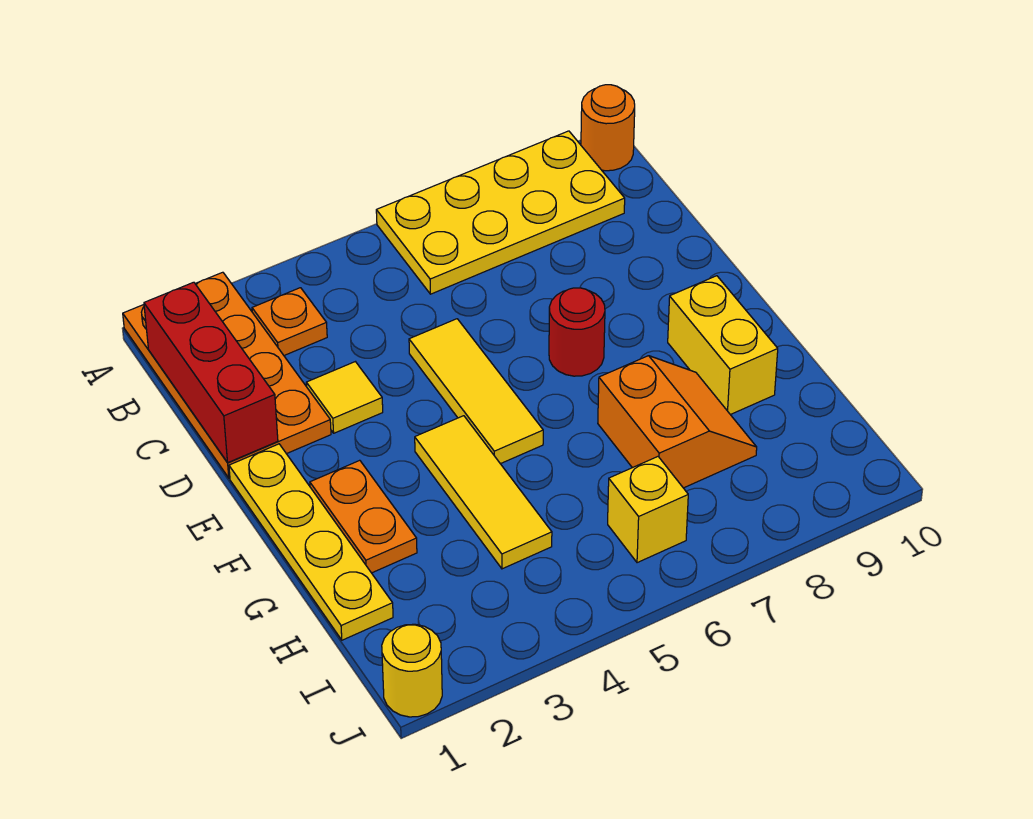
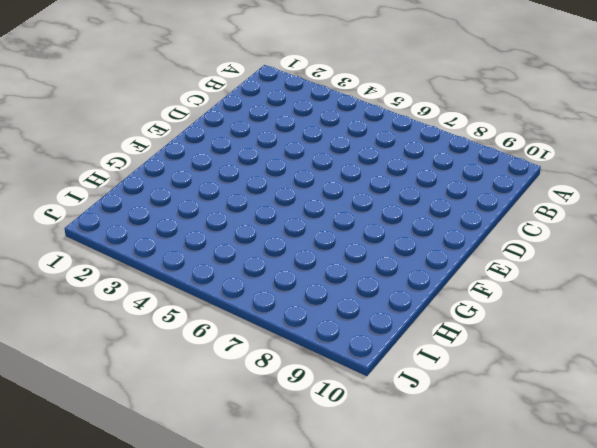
none -> orange 2x4 plate [123,272,331,478]
none -> yellow 2x4 plate [376,131,625,294]
none -> orange 1x1 round brick [581,85,635,171]

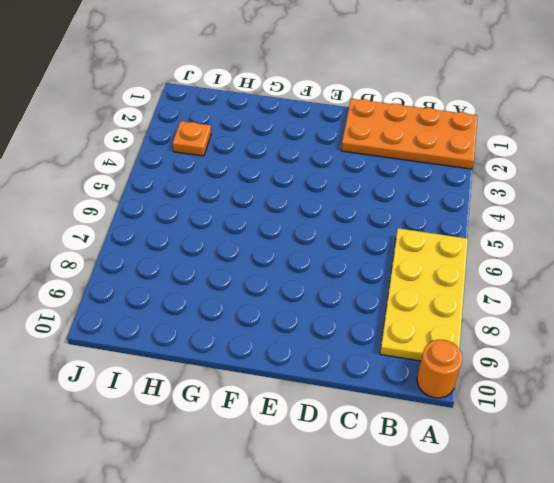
orange 1x1 plate [173,121,211,156] -> orange 1x1 plate moved to [252,288,327,355]
none -> yellow 1x1 tile [306,362,383,433]
none -> yellow 1x3 tile [409,319,543,464]
none -> yellow 1x4 plate [229,444,393,640]

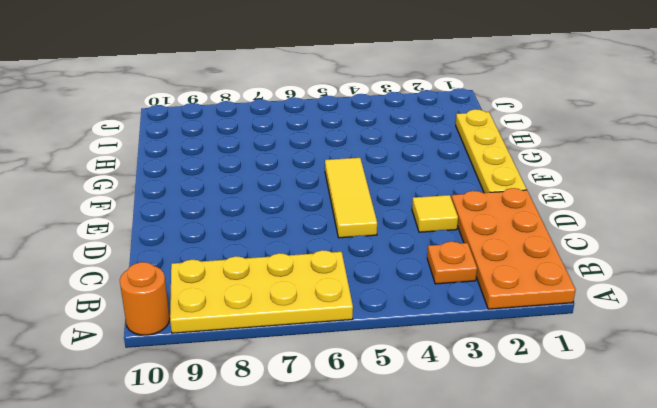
none -> red 1x1 round brick [549,288,605,376]
none -> orange 1x2 plate [310,460,417,573]
none -> yellow 1x3 tile [415,416,552,569]

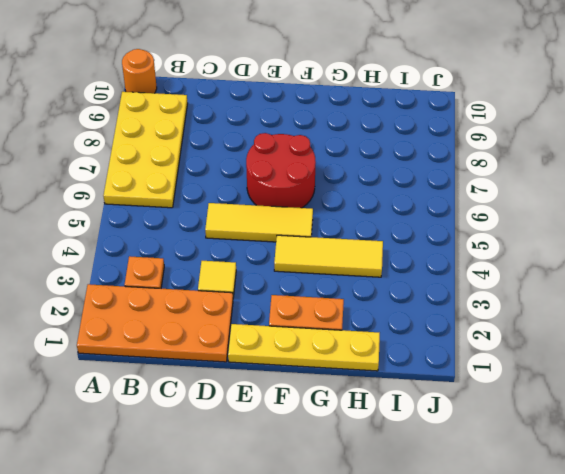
red 2x2 round brick [246,133,316,208] -> red 1x1 round brick [549,288,605,376]
none -> yellow 1x2 brick [668,276,778,415]
none -> orange 2x2 slope [598,356,757,488]
none -> yellow 1x1 brick [608,457,688,563]

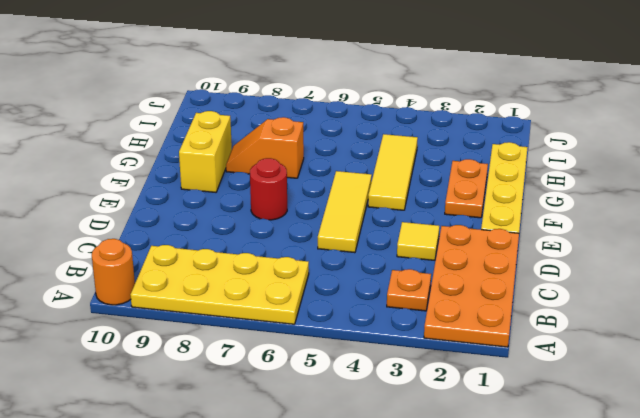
orange 1x2 slope [226,117,304,178] -> orange 2x2 slope [598,356,757,488]
none -> yellow 1x1 brick [608,457,688,563]
none -> yellow 1x1 round brick [382,624,442,717]
none -> red 1x3 brick [144,282,278,463]

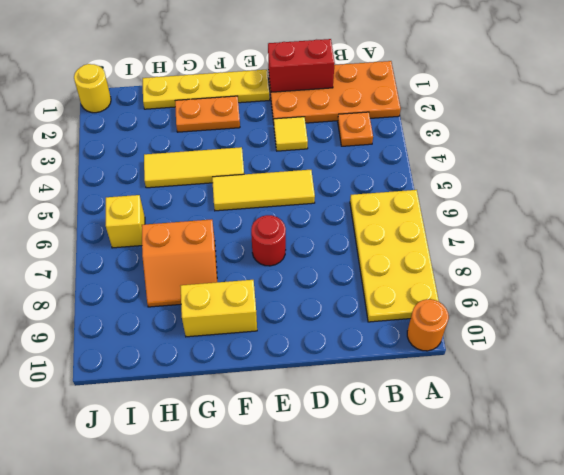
red 1x2 brick [268,39,335,92] -> red 1x3 brick [144,282,278,463]

